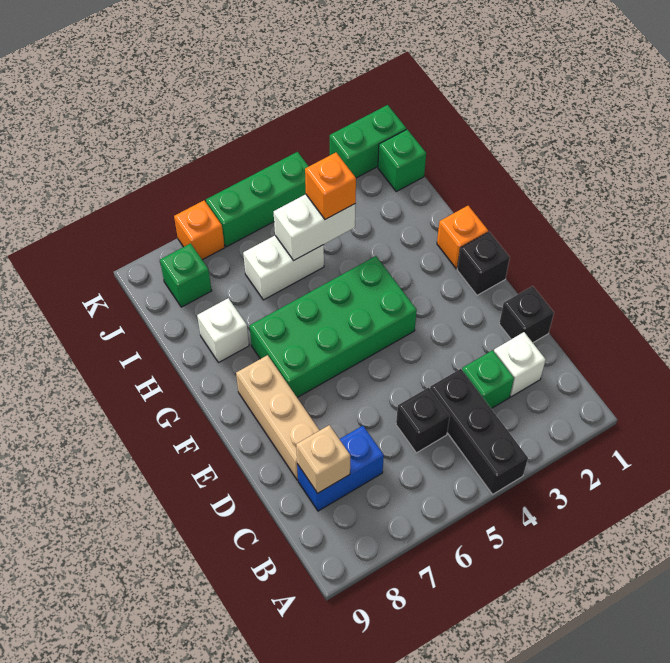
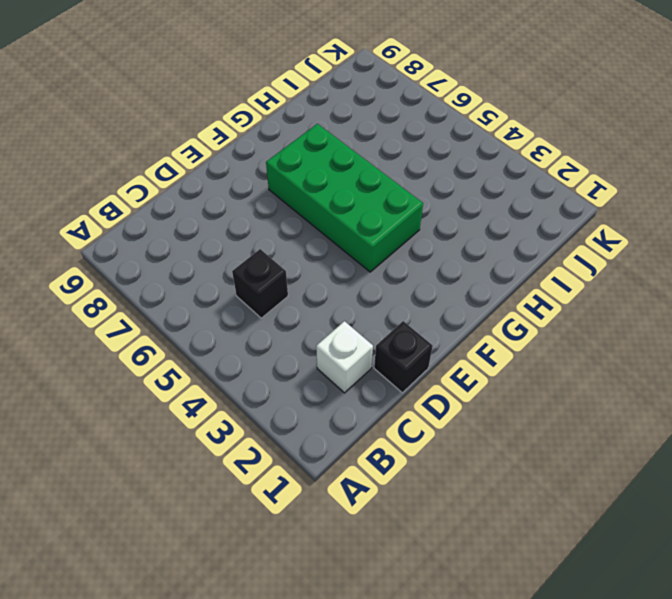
none -> black 1x3 brick [430,369,528,494]
none -> green 1x1 brick [462,350,514,409]
none -> blue 1x2 brick [297,426,384,511]

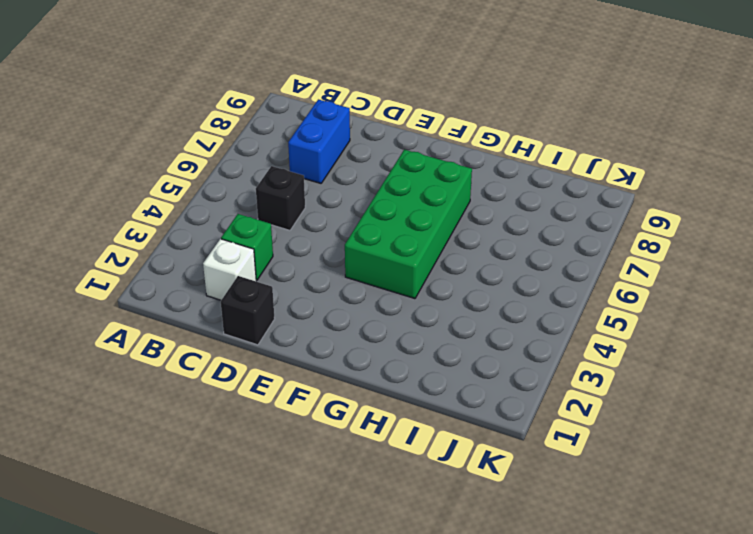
none -> black 1x3 brick [430,369,528,494]
none -> tan 1x3 brick [236,355,319,480]
none -> black 1x1 brick [457,232,510,295]

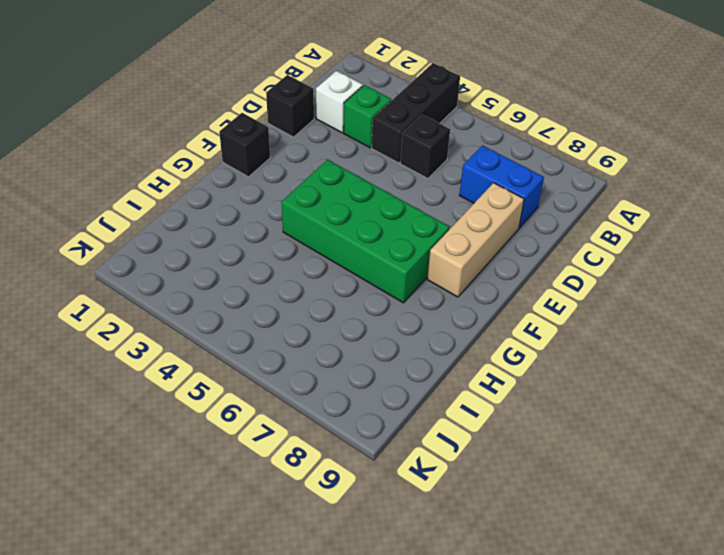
none -> orange 1x1 brick [437,206,488,269]
none -> white 1x1 brick [197,298,249,363]
none -> white 1x2 brick [243,236,324,300]

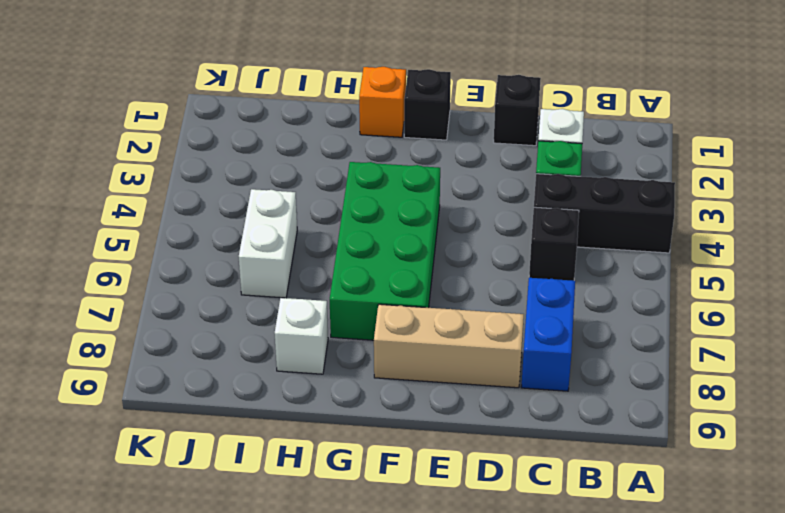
none -> green 1x1 brick [378,129,426,191]
none -> green 1x1 brick [160,243,212,307]
none -> green 1x2 brick [330,105,406,178]

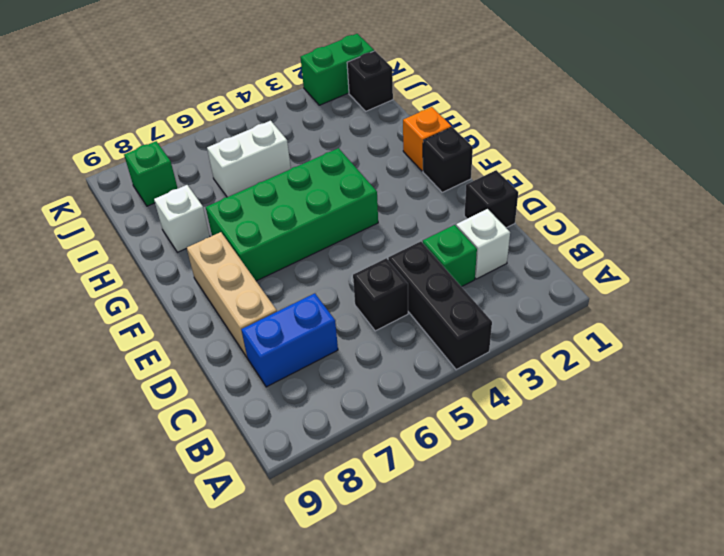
black 1x1 brick [347,51,393,111] -> green 1x1 brick [378,129,426,191]
none -> green 1x3 brick [206,152,309,247]
none -> orange 1x1 brick [174,201,225,260]
none -> tan 1x1 brick [296,425,350,493]

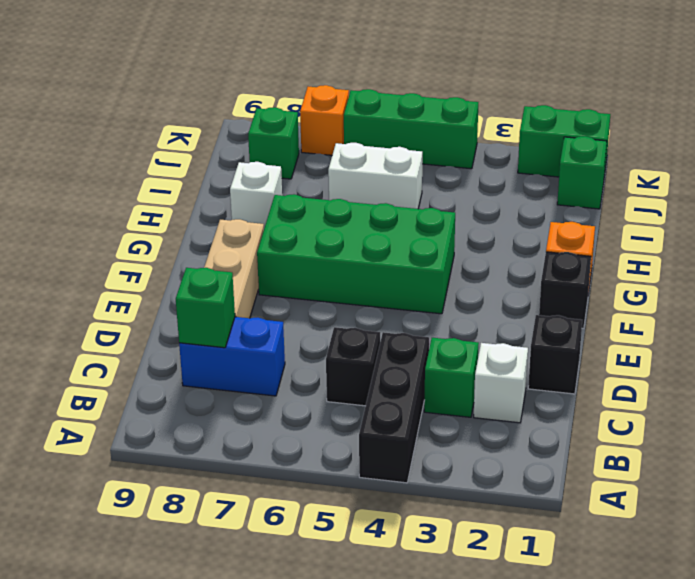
green 1x1 brick [176,268,235,348] -> tan 1x1 brick [296,425,350,493]
none -> white 1x2 brick [274,194,356,261]
none -> orange 1x1 brick [305,153,356,220]

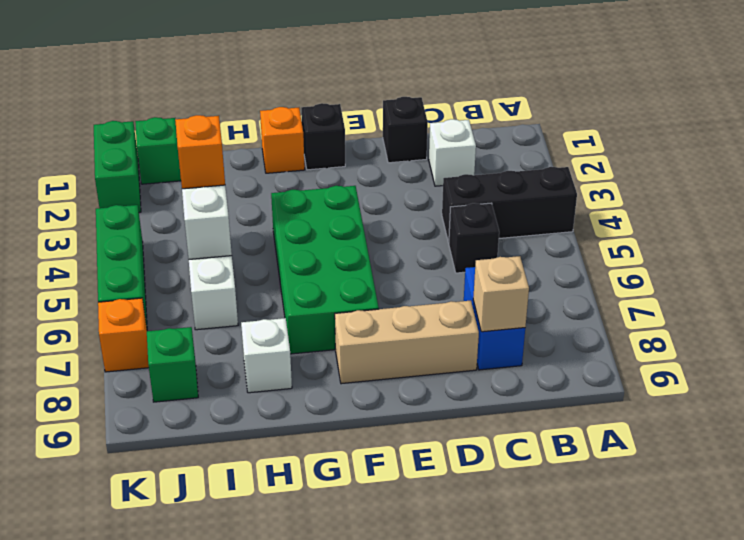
none -> green 1x1 brick [462,350,514,409]

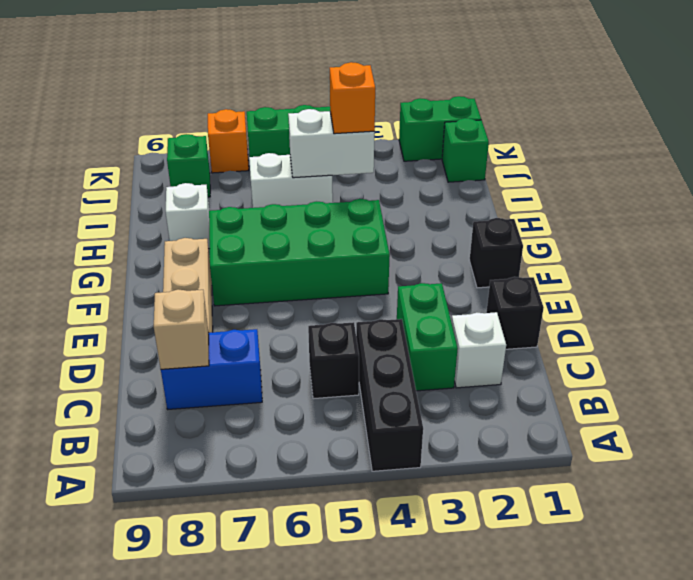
green 1x2 brick [397,283,458,391] -> green 1x1 brick [462,350,514,409]
none -> orange 1x1 brick [437,206,488,269]

